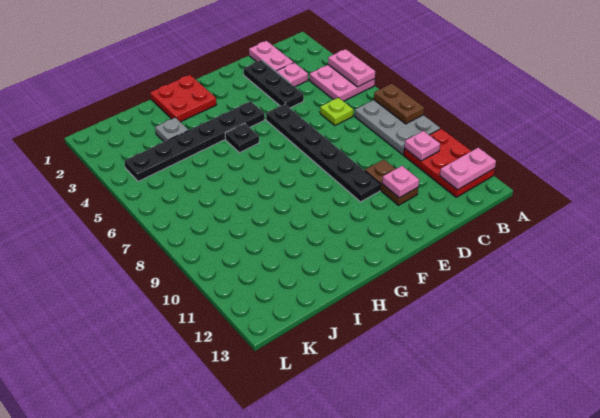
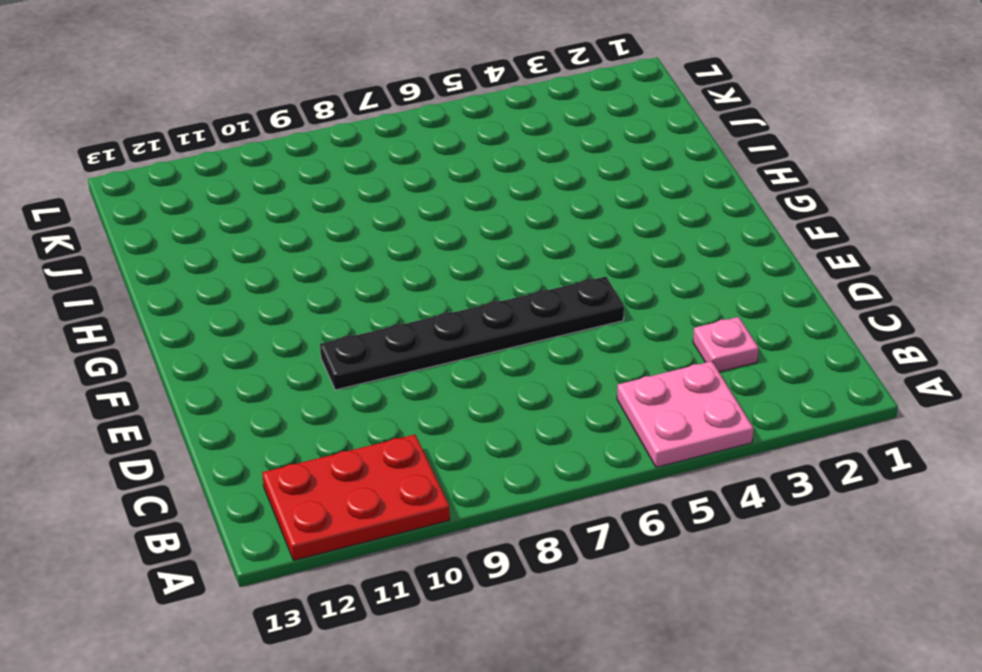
none -> grey 2x3 plate [355,100,440,155]
none -> pink 1x2 plate [249,41,294,71]
none -> lime 1x1 plate [320,98,353,126]

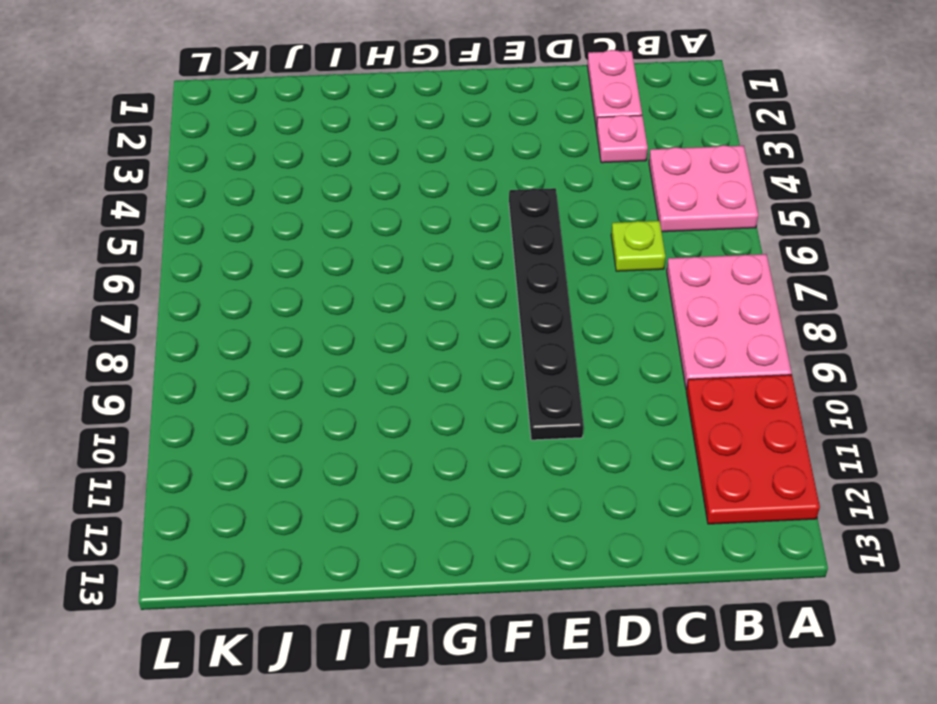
pink 2x3 plate [667,254,792,390] -> grey 2x3 plate [355,100,440,155]
none -> black 1x3 plate [244,60,304,108]
none -> brown 1x2 plate [365,160,418,205]
none -> black 1x6 plate [124,101,265,181]

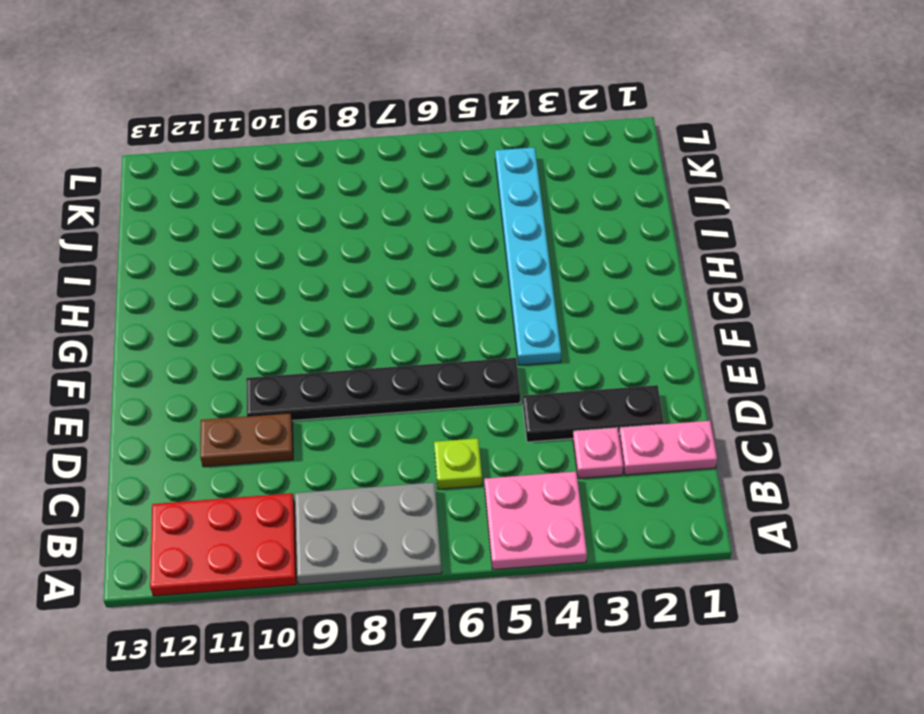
cyan 1x6 plate [495,147,561,365] -> black 1x6 plate [124,101,265,181]
none -> red 2x2 plate [150,75,217,122]
none -> black 1x1 plate [225,123,259,153]
none -> grey 1x1 plate [155,117,188,142]

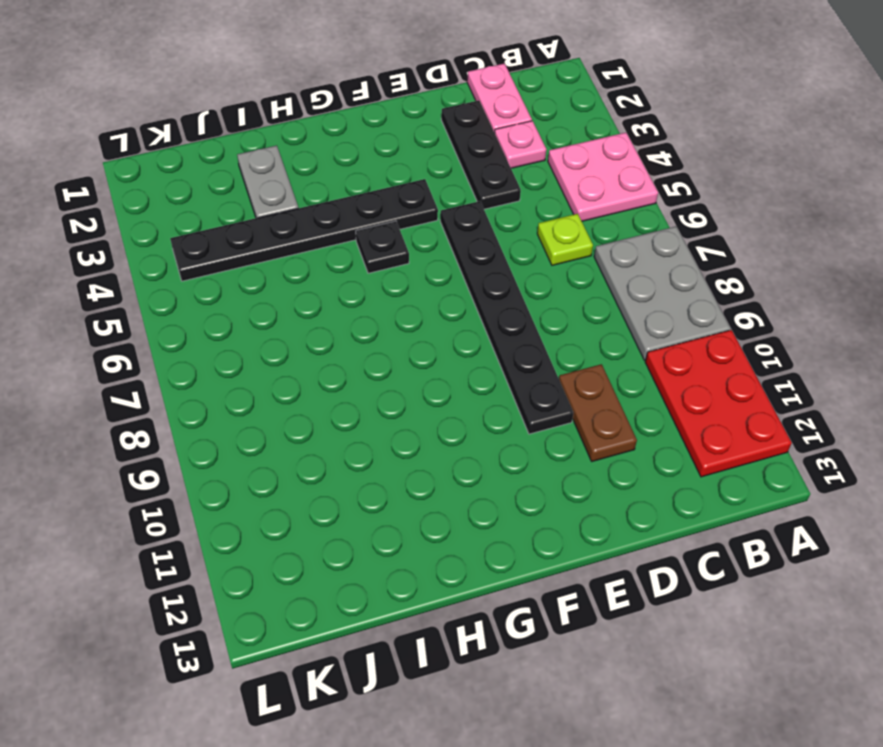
grey 1x2 plate [237,145,298,218] -> grey 1x1 plate [155,117,188,142]
none -> red 2x2 plate [150,75,217,122]
none -> pink 1x2 plate [328,49,375,87]
none -> brown 1x2 plate [374,84,424,124]

